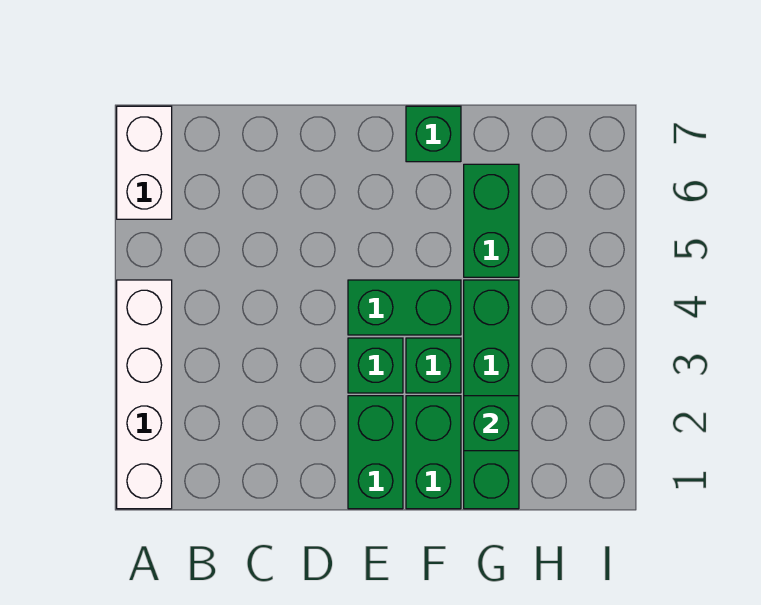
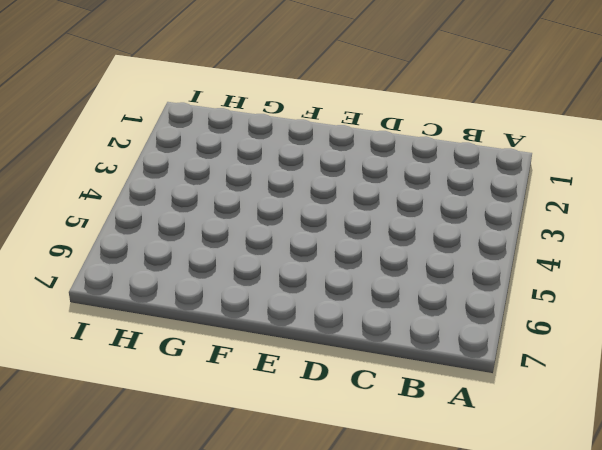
none -> white 1x4 brick [117,280,172,509]
none -> white 1x2 brick [117,106,172,219]

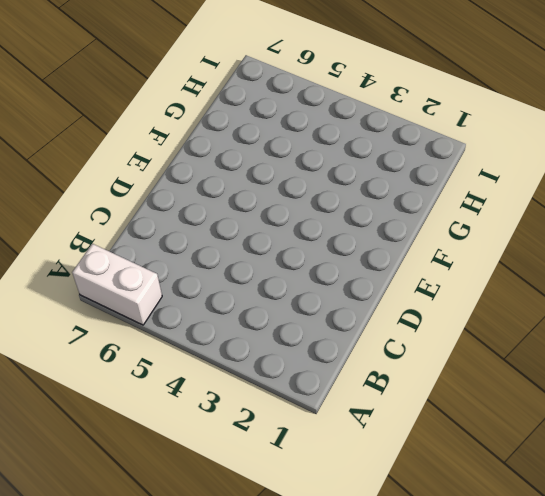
none -> white 1x4 brick [117,280,172,509]
none -> green 1x2 brick [348,396,403,509]

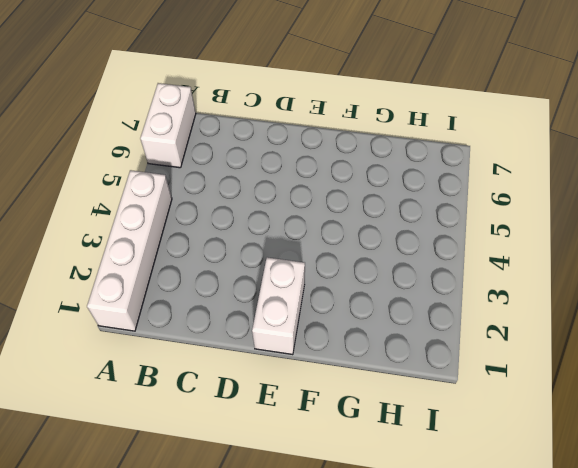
white 1x2 brick [252,257,305,355] -> green 1x2 brick [348,396,403,509]
none -> green 1x1 brick [348,338,403,393]
none -> green 1x2 brick [348,280,461,335]

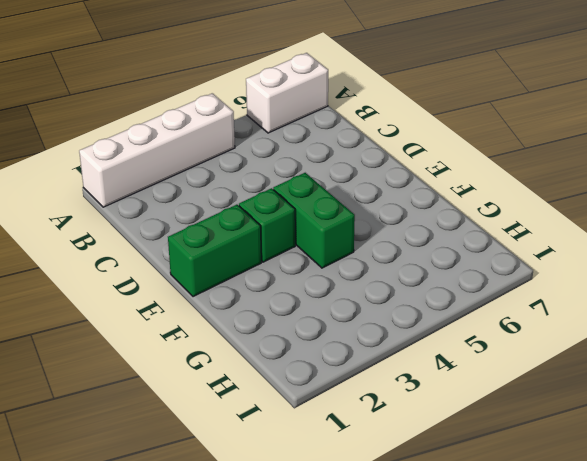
none -> green 1x2 brick [406,396,461,509]
none -> green 1x1 brick [406,338,461,393]

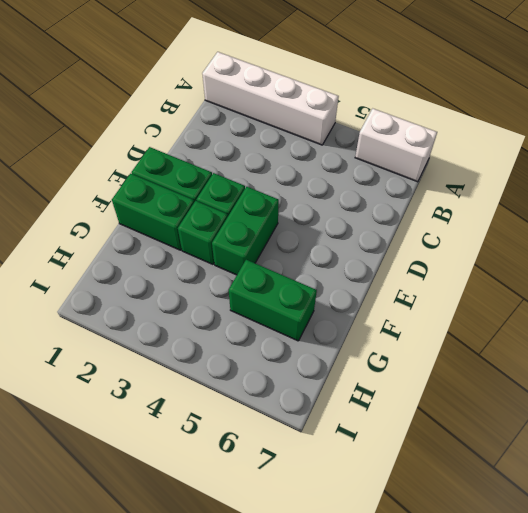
none -> green 1x1 brick [406,106,461,162]
none -> green 1x4 brick [464,280,519,509]

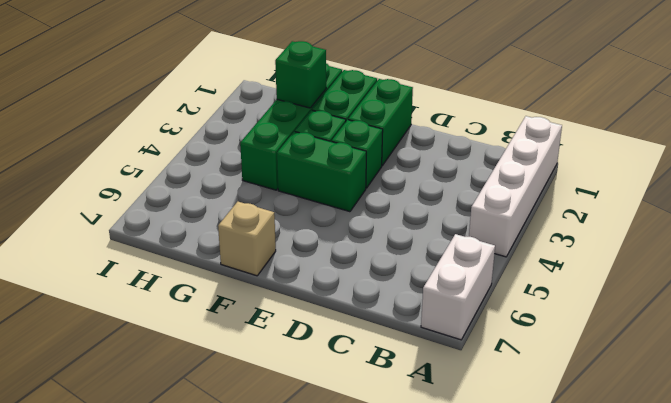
tan 1x1 brick [218,202,276,276] -> green 1x1 brick [406,106,461,162]
none -> green 1x2 brick [464,164,519,277]

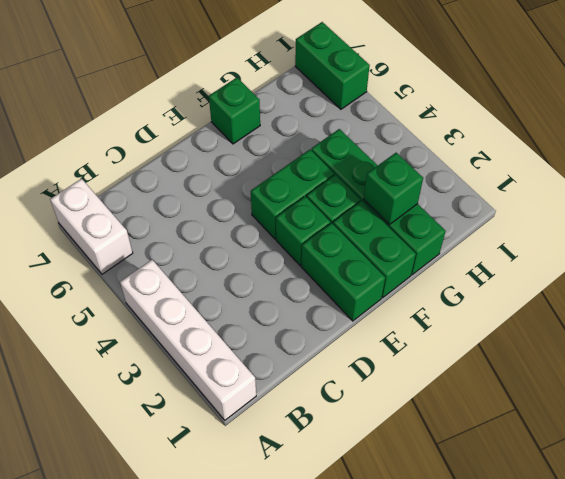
green 1x2 brick [295,22,370,109] -> green 1x2 brick moved to [464,164,519,277]

